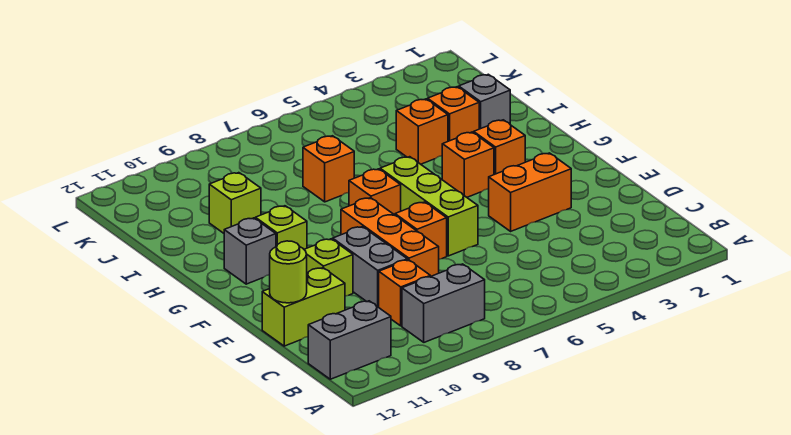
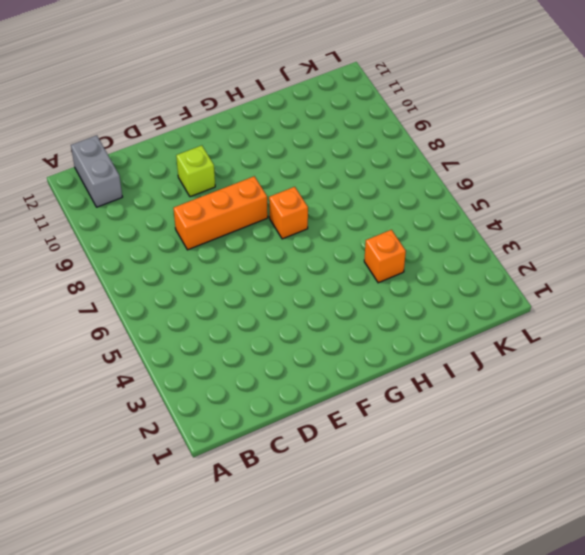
none -> grey 1x2 brick [402,264,485,342]
none -> orange 1x1 brick [379,260,430,326]
none -> grey 1x2 brick [333,227,407,307]

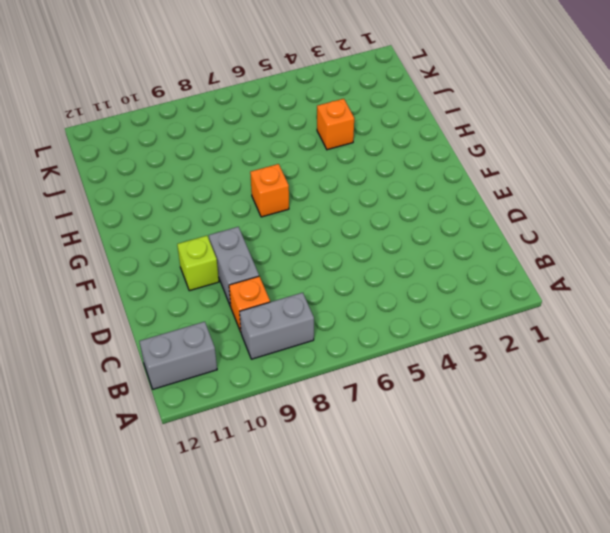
none -> orange 1x3 brick [341,198,439,277]
none -> lime 1x2 brick [262,268,345,346]
none -> orange 1x2 brick [489,153,571,231]

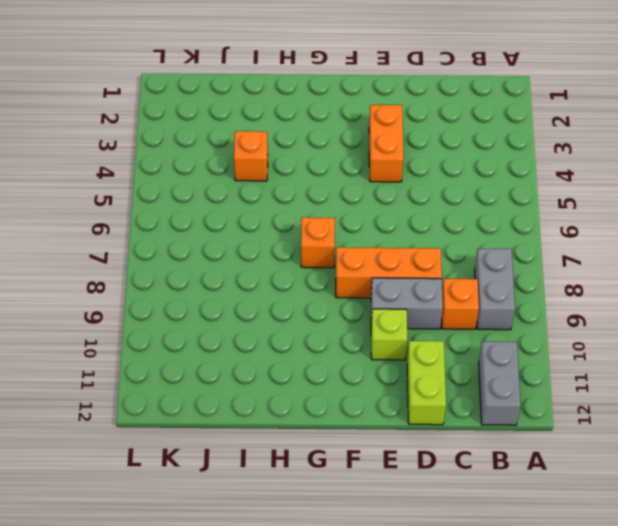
none -> lime 1x3 brick [380,157,478,256]
none -> orange 1x1 brick [395,202,447,259]
none -> orange 1x1 brick [474,120,525,175]

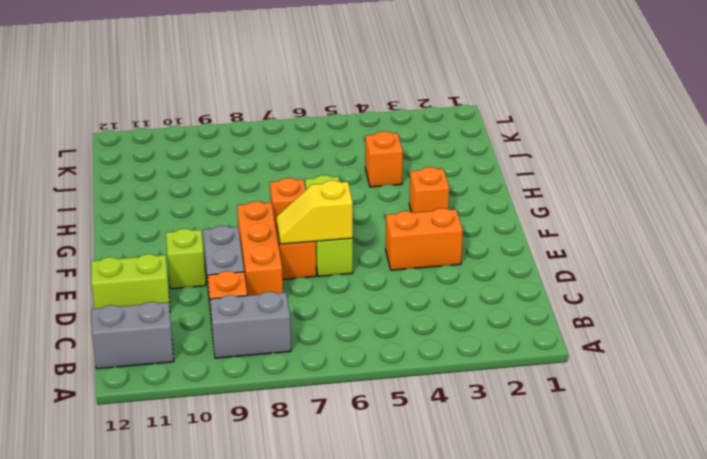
yellow 1x2 slope [277,180,353,244] -> none
none -> orange 1x1 brick [442,132,494,197]
none -> lime 1x1 brick [255,206,307,249]
none -> grey 1x1 brick [224,218,276,284]

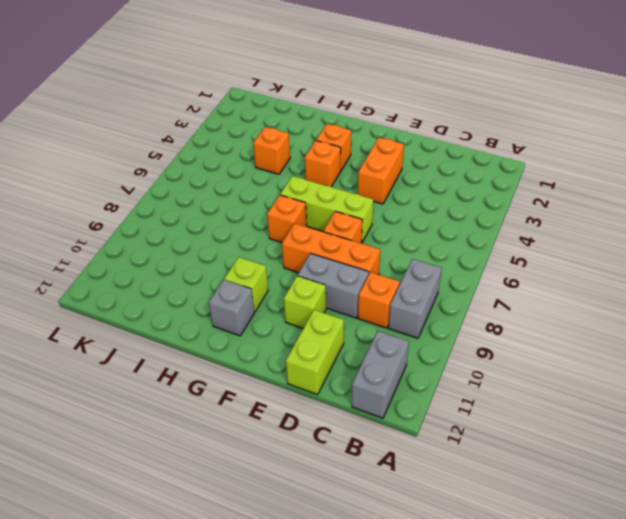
none -> grey 1x1 brick [459,74,510,129]
none -> orange 1x1 brick [428,87,479,141]
none -> orange 1x1 brick [303,136,354,202]

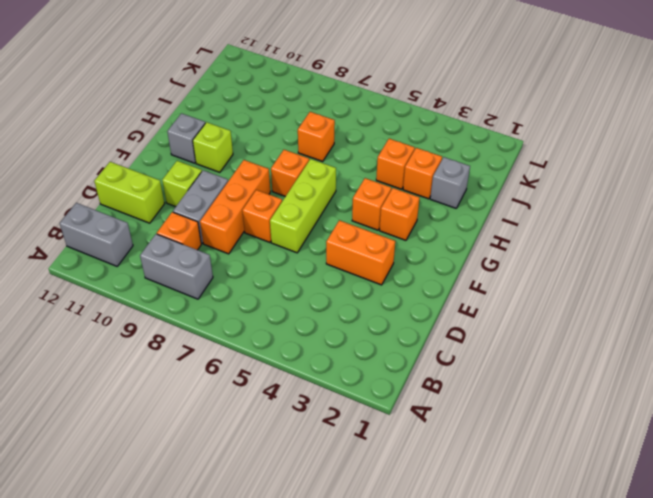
none -> lime 1x1 brick [209,173,261,233]
none -> lime 1x1 round brick [270,241,307,303]

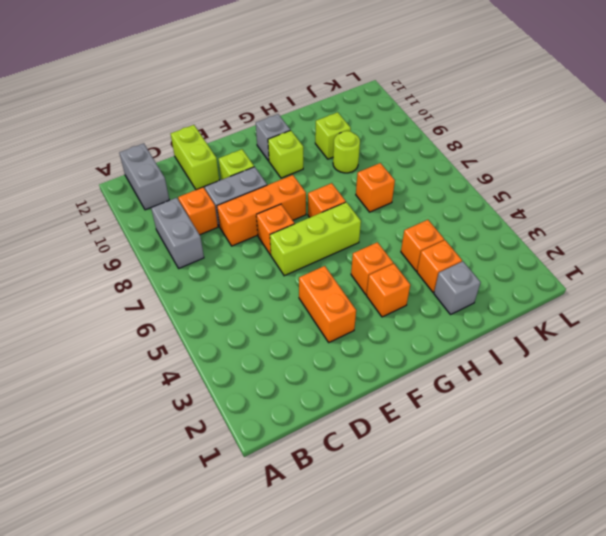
lime 1x1 round brick [333,131,360,173] -> lime 1x1 round brick moved to [270,241,307,303]

